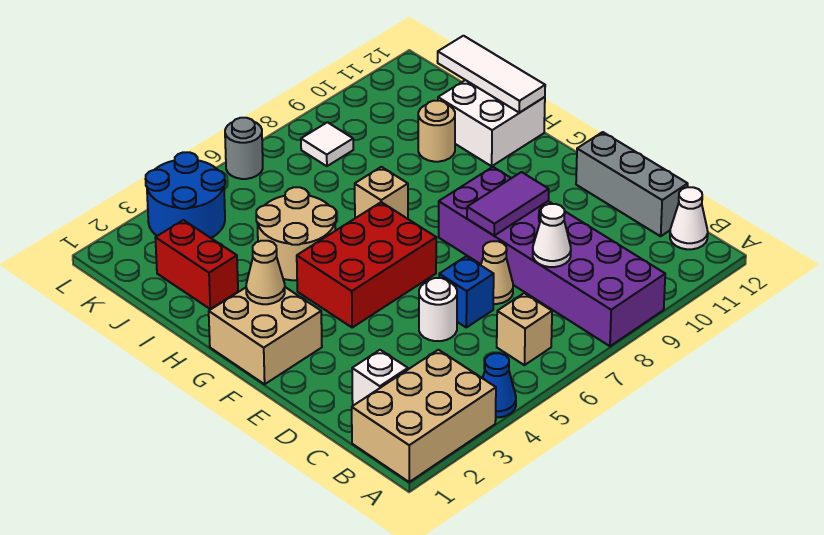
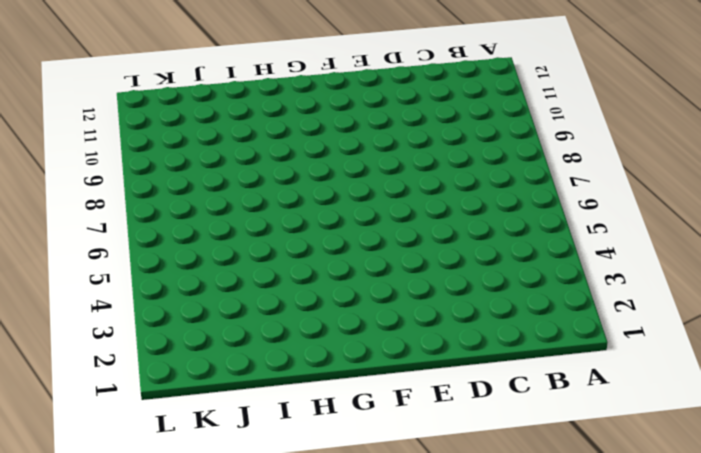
none -> tan 2x3 brick [352,350,496,482]
none -> blue 1x1 cone [483,353,516,417]
none -> purple 2x6 brick [439,167,665,346]

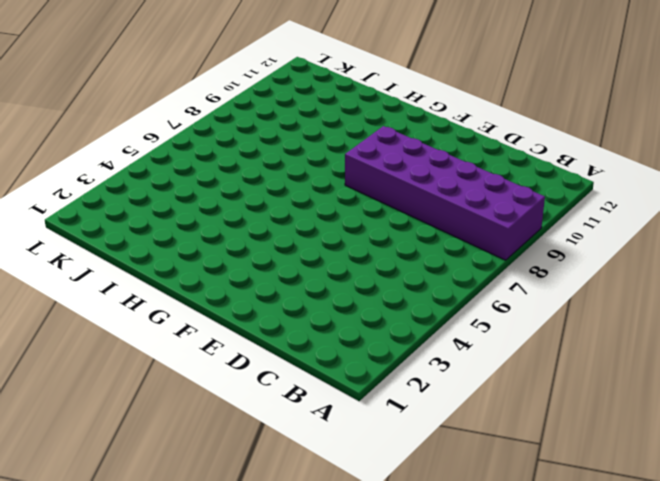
none -> tan 2x3 brick [352,350,496,482]
none -> blue 1x1 cone [483,353,516,417]
none -> tan 1x1 brick [497,293,552,365]

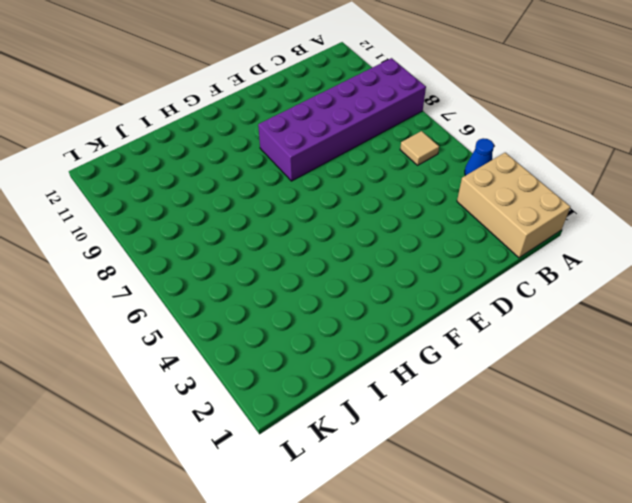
tan 1x1 tile [400,131,439,165] -> tan 1x1 brick [497,293,552,365]
none -> white 1x1 cone [670,187,708,249]
none -> white 1x1 brick [352,350,408,405]
none -> grey 1x3 brick [576,132,688,236]

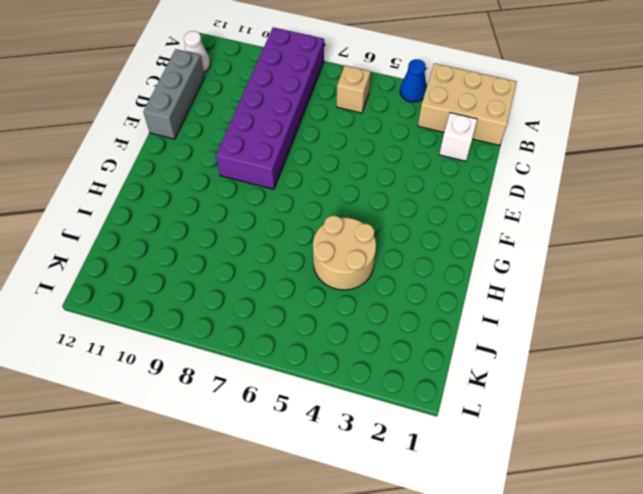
none -> white 1x1 round brick [419,278,457,341]
none -> blue 1x1 brick [439,256,494,327]
none -> tan 1x1 cone [481,241,513,304]

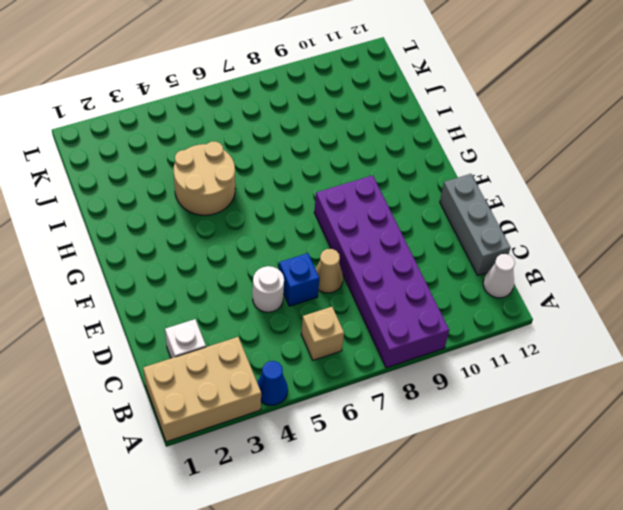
none -> tan 2x2 brick [209,287,322,384]
none -> red 2x3 brick [297,202,436,327]
none -> tan 1x1 brick [355,167,408,219]

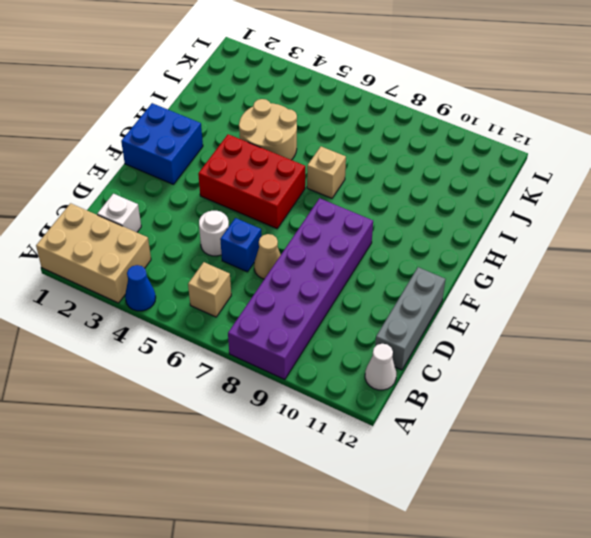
blue 2x2 brick [121,103,203,185] -> tan 2x2 brick [209,287,322,384]
none -> white 2x2 brick [438,80,545,166]
none -> red 1x2 brick [155,220,238,309]
none -> tan 1x1 round brick [418,101,455,162]

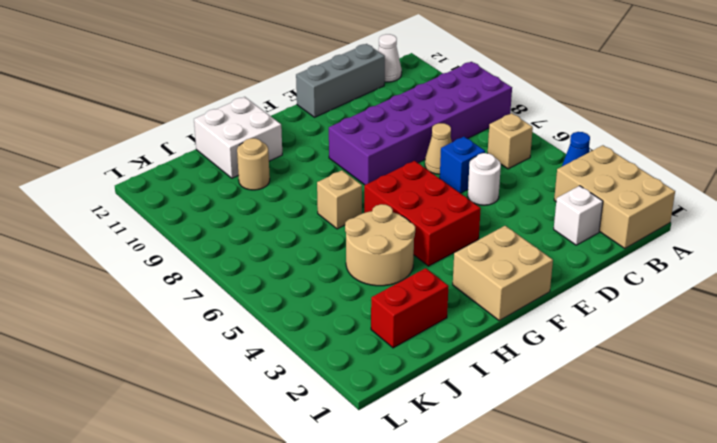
none -> blue 2x2 round brick [146,152,225,238]
none -> white 1x1 tile [301,122,353,166]
none -> grey 1x1 round brick [225,118,263,179]

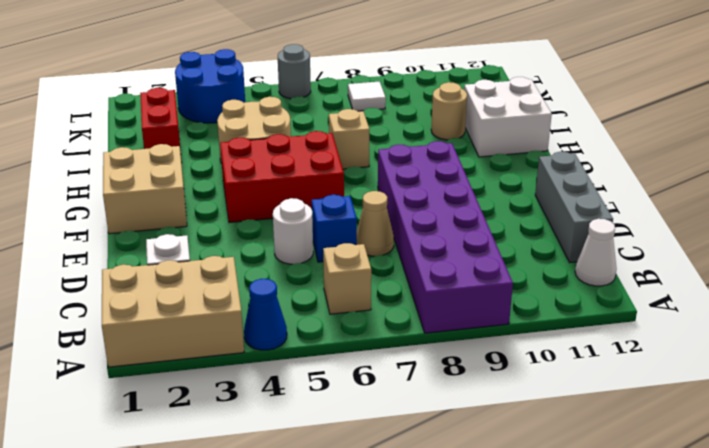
none -> white 1x1 cone [533,204,571,267]
none -> purple 1x2 tile [467,172,549,235]
none -> tan 1x1 cone [246,241,285,304]

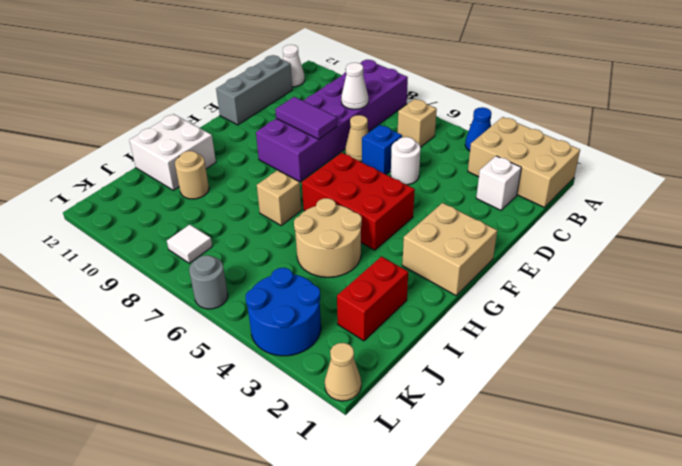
tan 1x1 cone [325,343,361,401] -> tan 1x1 cone moved to [246,241,285,304]
none -> white 1x3 tile [438,36,545,112]

